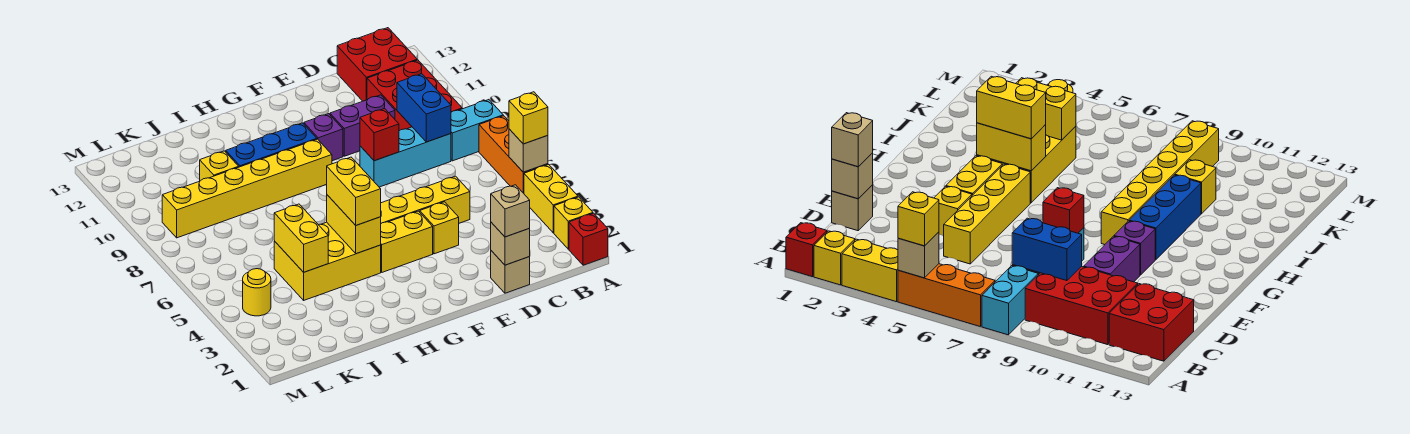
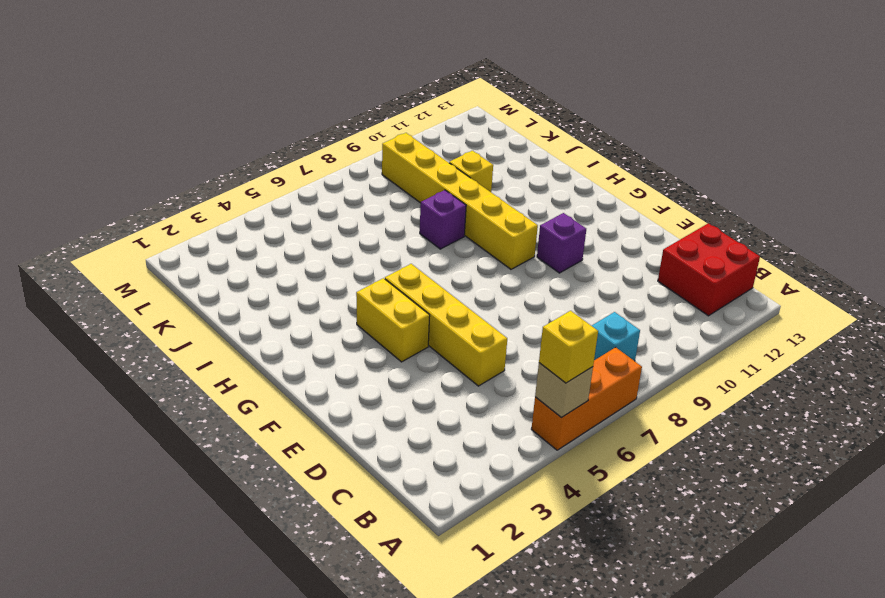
cyan 1x1 brick [592,312,640,361] -> cyan 1x2 brick [451,100,503,161]
purple 1x1 brick [420,190,466,249] -> none
none -> red 1x1 brick [569,213,608,265]
none -> yellow 1x1 brick [554,197,593,249]
none -> yellow 1x2 brick [524,165,578,233]

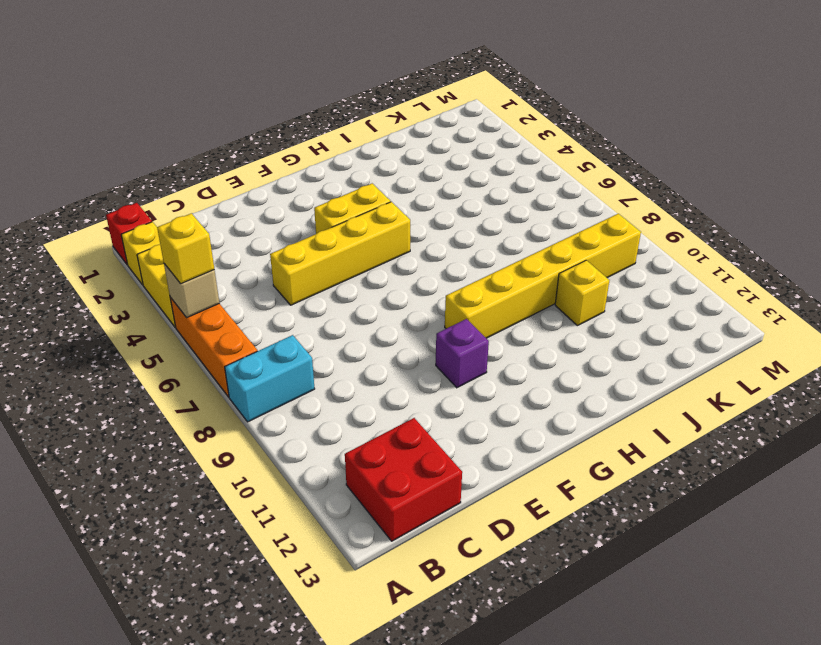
none -> red 2x3 brick [367,60,462,131]
none -> cyan 1x3 brick [360,127,451,187]
none -> tan 1x1 brick [491,251,530,293]

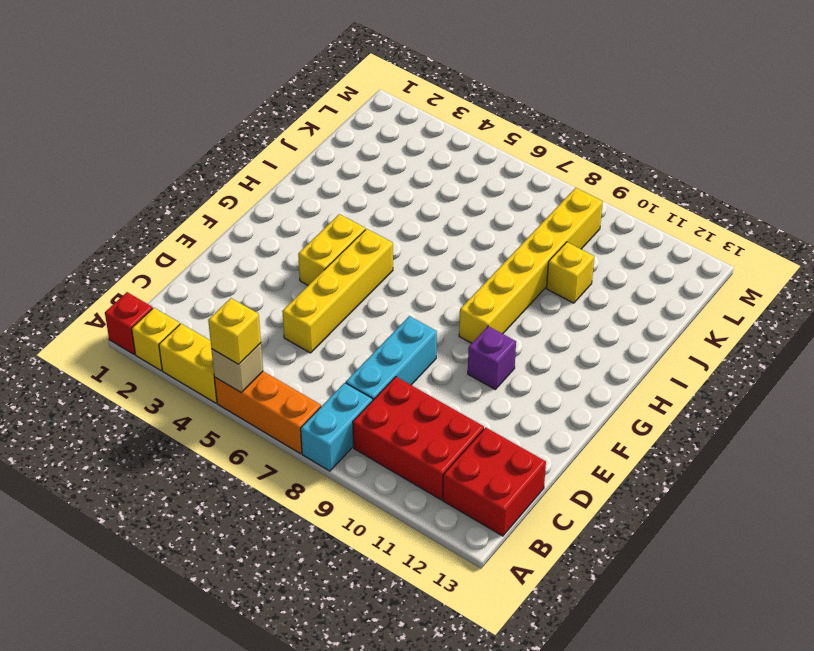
none -> tan 1x1 brick [491,251,530,293]
none -> purple 1x2 brick [330,95,395,156]
none -> yellow 1x1 brick [420,202,459,254]

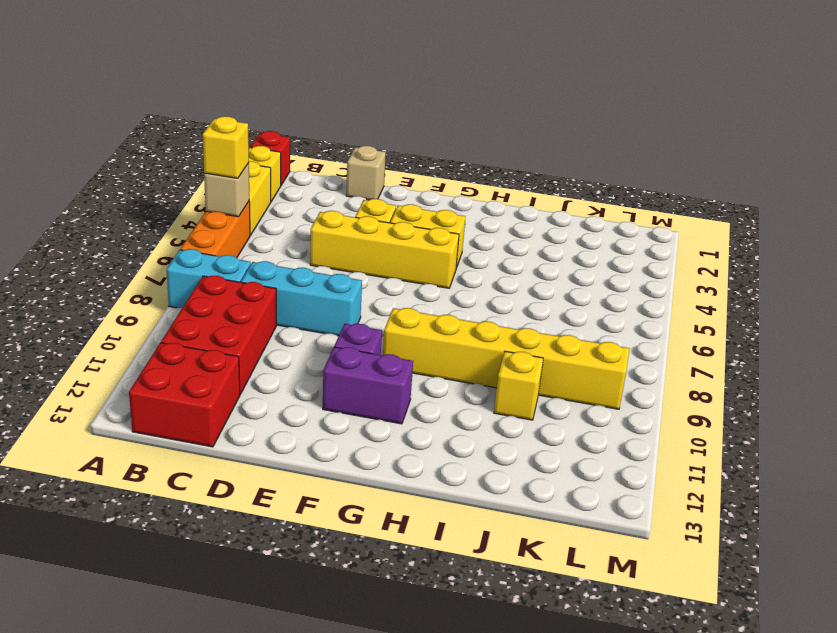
purple 1x2 brick [323,347,413,424] -> purple 1x2 brick moved to [330,95,395,156]
none -> blue 1x3 brick [226,123,317,167]
none -> yellow 2x3 brick [274,222,381,300]
none -> yellow 1x1 round brick [243,269,271,316]

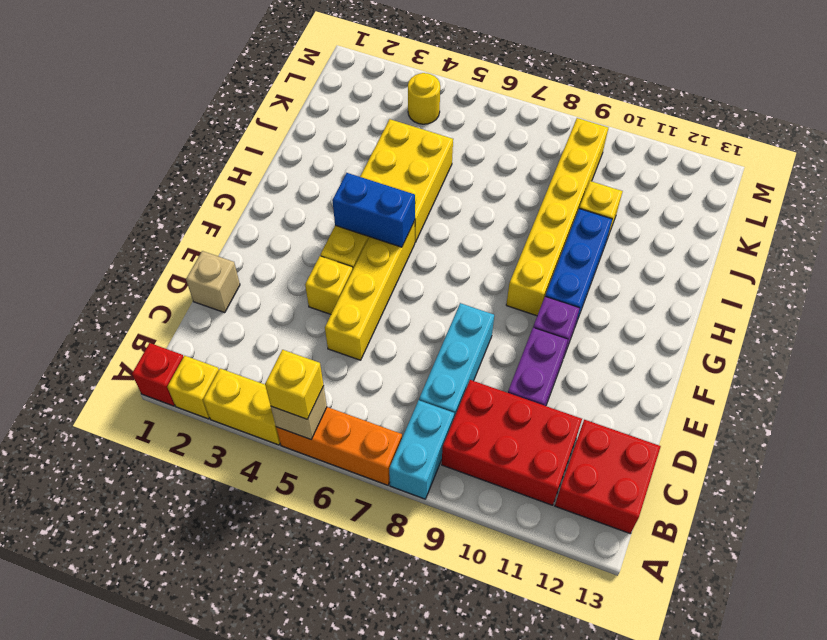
blue 1x2 brick [332,173,415,247] -> blue 1x2 brick moved to [397,74,451,142]
none -> tan 1x1 brick [491,222,530,265]
none -> red 1x1 brick [360,109,399,161]
none -> yellow 1x2 brick [327,195,381,254]

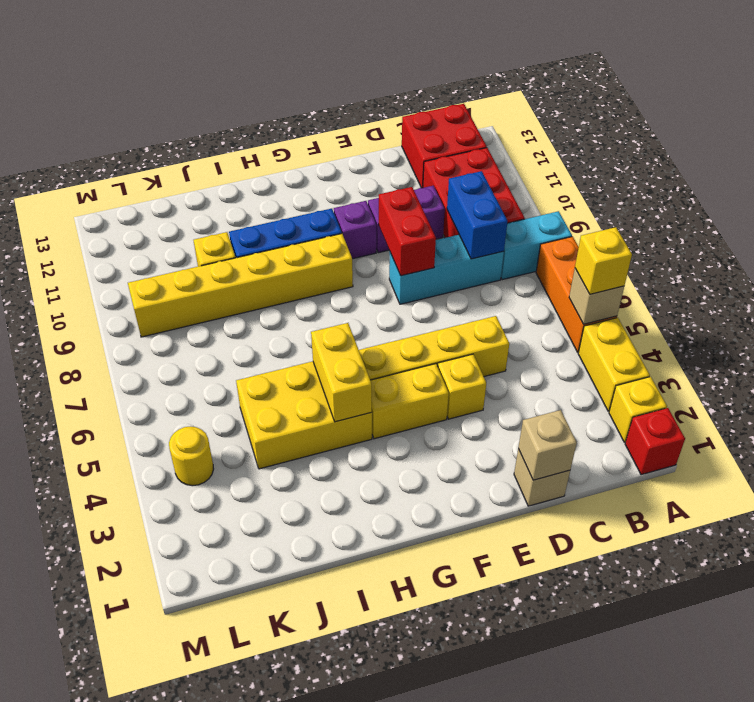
red 1x2 brick [379,187,436,276] -> red 1x1 brick [360,109,399,161]
none -> yellow 1x2 brick [274,204,328,272]
none -> tan 1x1 brick [491,185,530,237]
none -> yellow 1x2 brick [327,157,381,225]

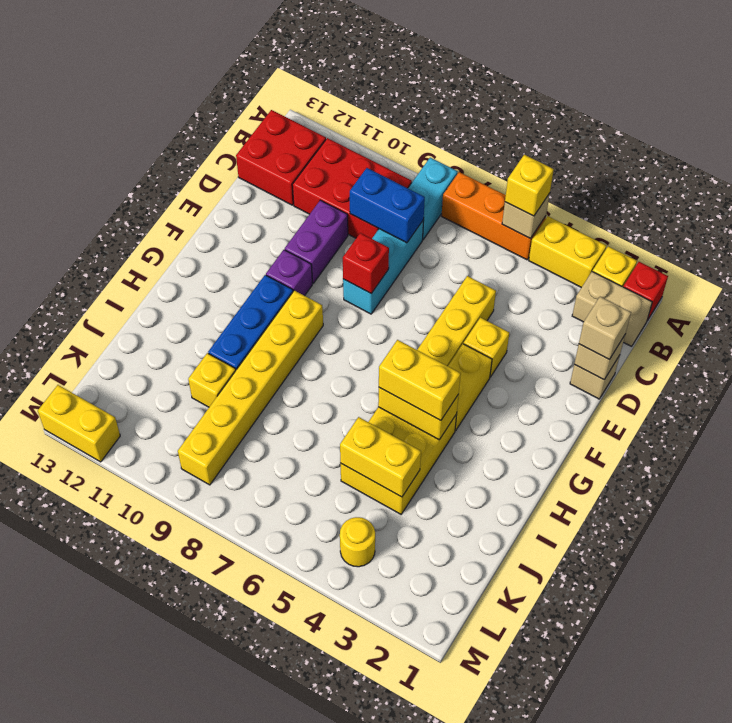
tan 1x2 brick [572,271,652,346] -> none
yellow 1x2 brick [38,385,120,462] -> none

